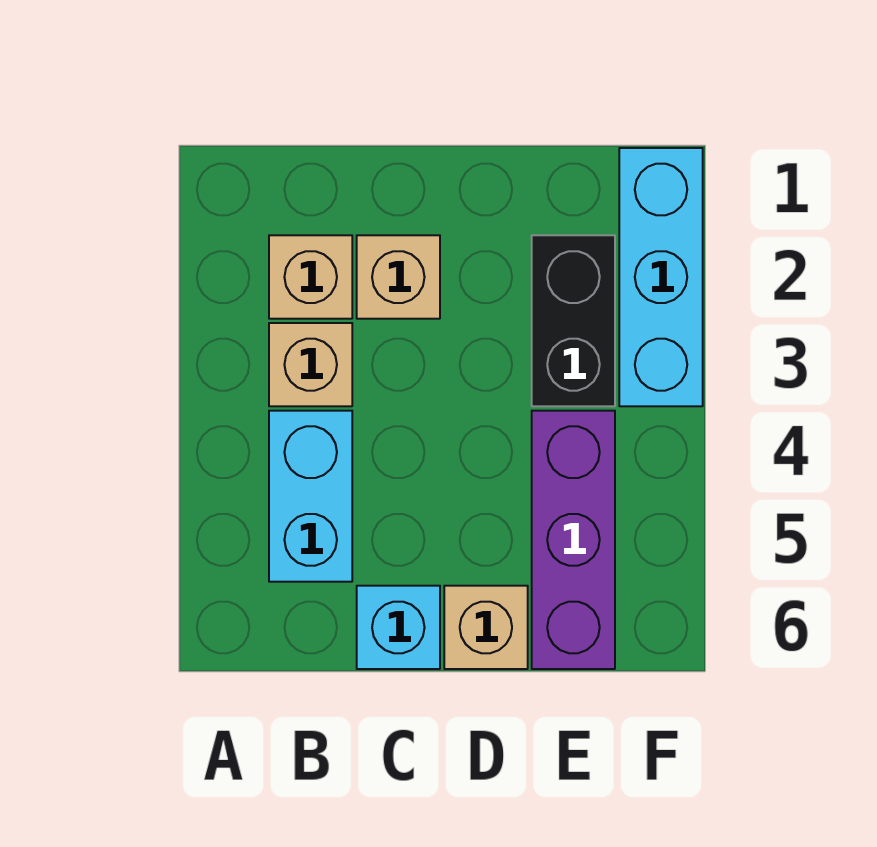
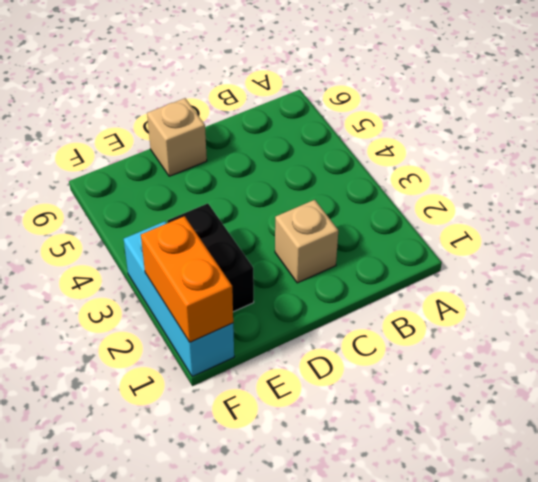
orange 1x2 brick [141,216,233,342] -> none
none -> tan 1x1 brick [269,235,352,319]
none -> tan 1x1 brick [269,323,352,406]

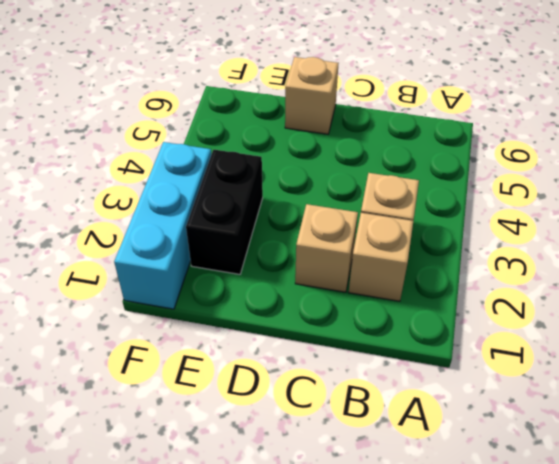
none -> cyan 1x2 brick [269,411,352,582]
none -> cyan 1x1 brick [357,586,440,669]

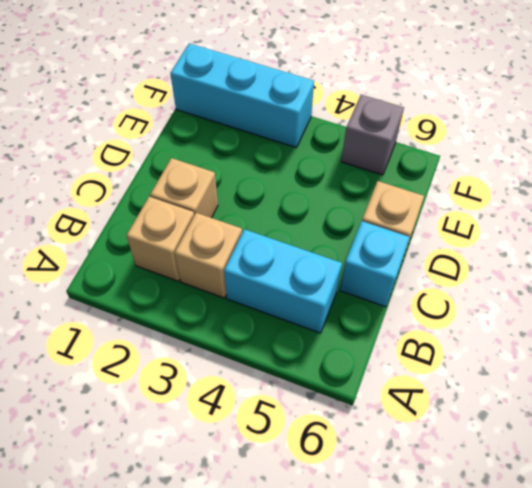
grey 1x1 brick [341,95,404,175] -> none
none -> black 1x2 brick [532,235,615,406]
none -> purple 1x3 brick [532,411,615,669]

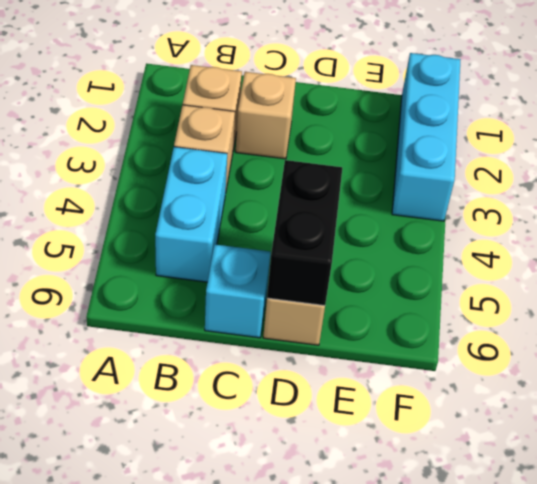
black 1x2 brick [267,160,342,306] -> black 1x2 brick moved to [532,235,615,406]
none -> purple 1x3 brick [532,411,615,669]

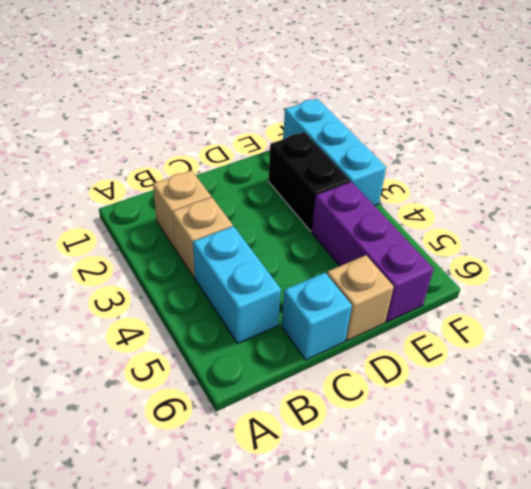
none -> tan 1x1 brick [357,235,440,319]

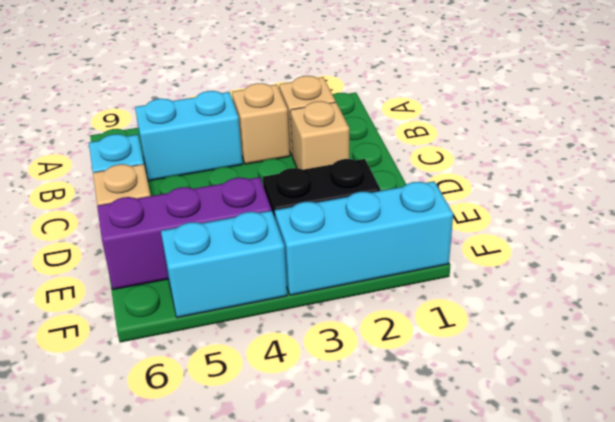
cyan 1x2 brick [161,211,287,318] -> none

